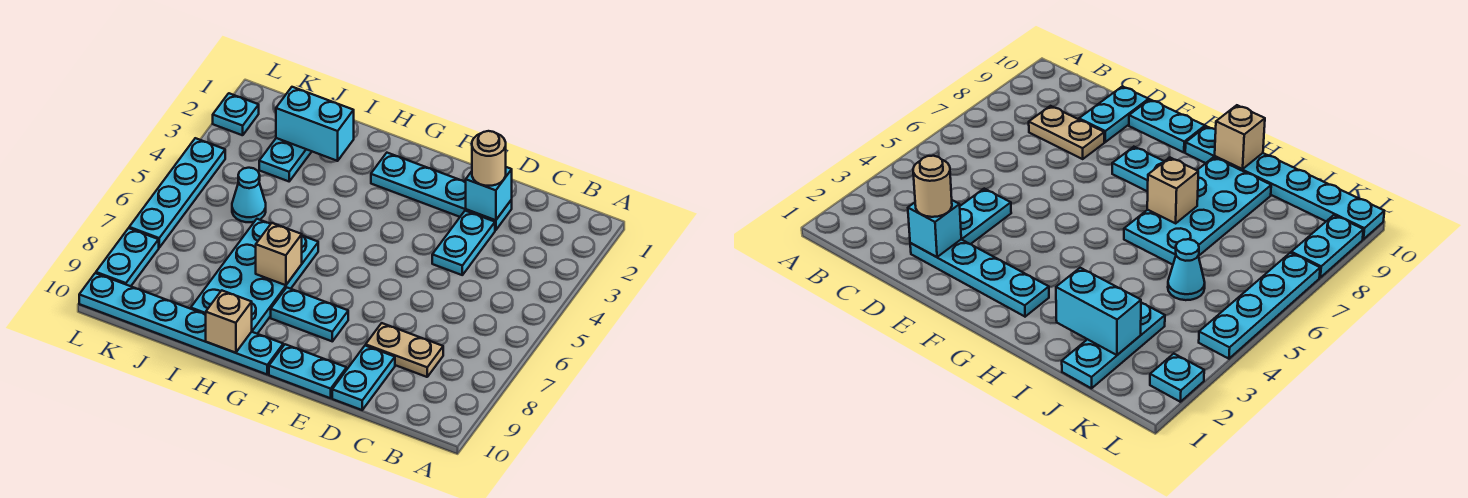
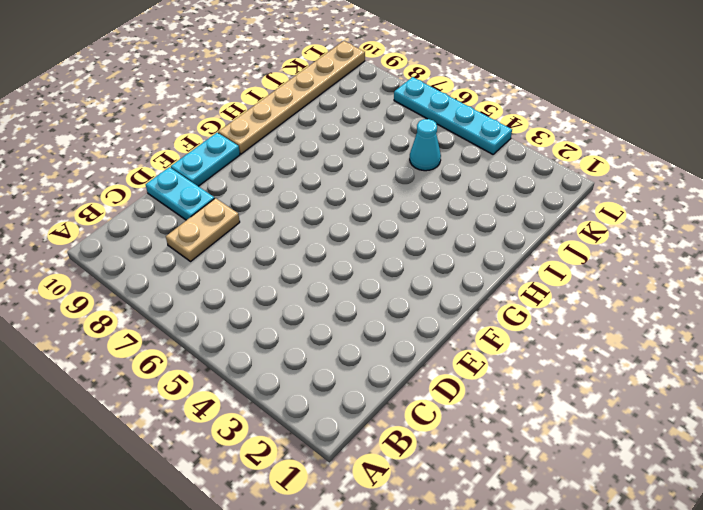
tan 1x6 plate [218,41,365,154] -> cyan 1x6 plate [79,273,283,374]
none -> cyan 1x4 plate [371,153,512,230]
none -> cyan 1x2 plate [432,211,495,275]
none -> cyan 1x2 plate [271,288,348,341]

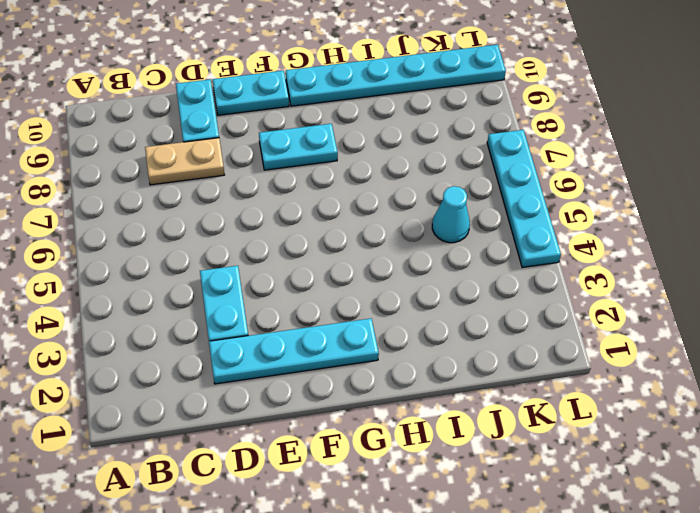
none -> cyan 2x4 plate [191,219,318,334]
none -> cyan 1x3 plate [259,138,312,181]
none -> cyan 1x1 plate [213,93,259,135]

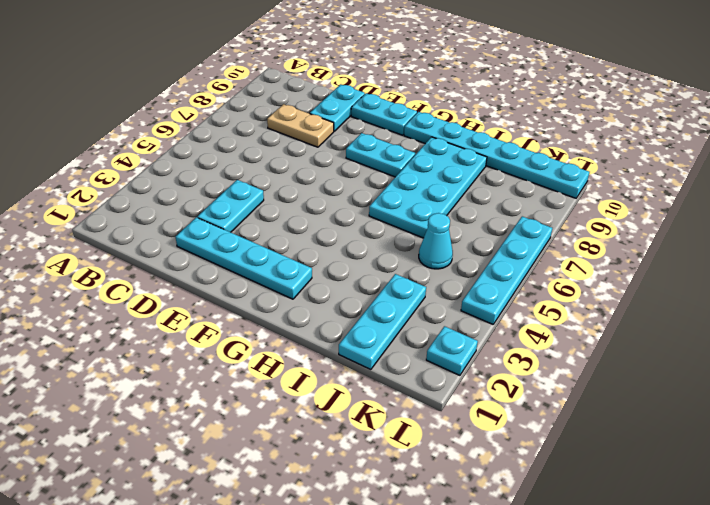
none -> cyan 1x2 plate [96,228,159,286]
none -> cyan 1x1 brick [466,167,512,220]
none -> tan 1x1 brick [256,223,302,285]

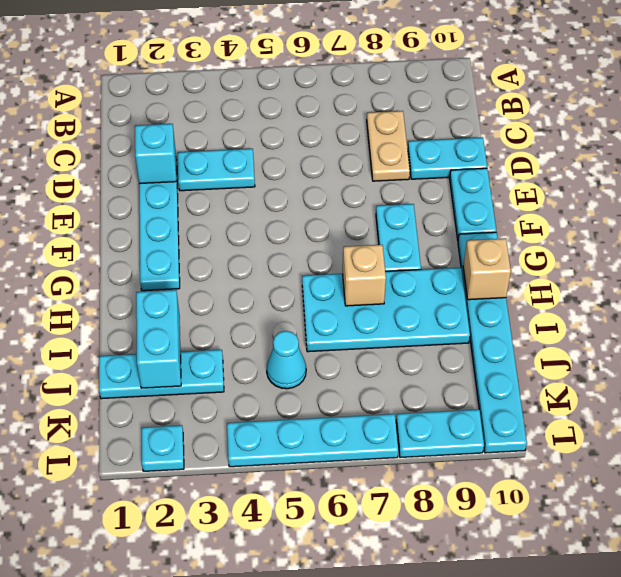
none -> tan 1x1 round brick [472,131,506,186]

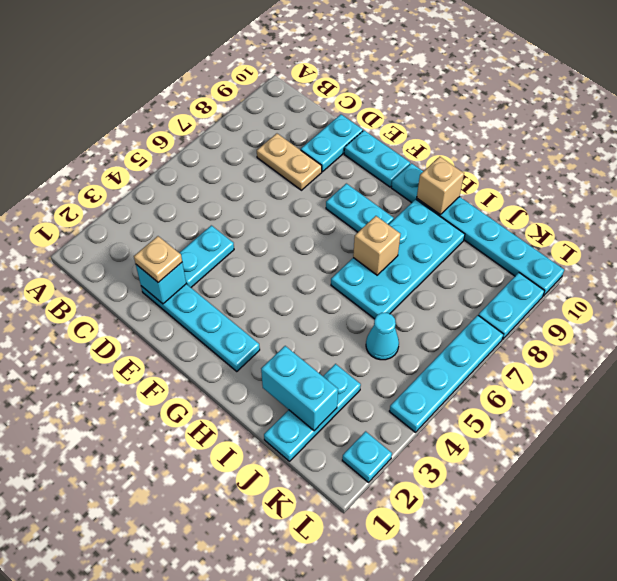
tan 1x1 plate [134,236,182,282] -> tan 1x1 round brick [472,131,506,186]

